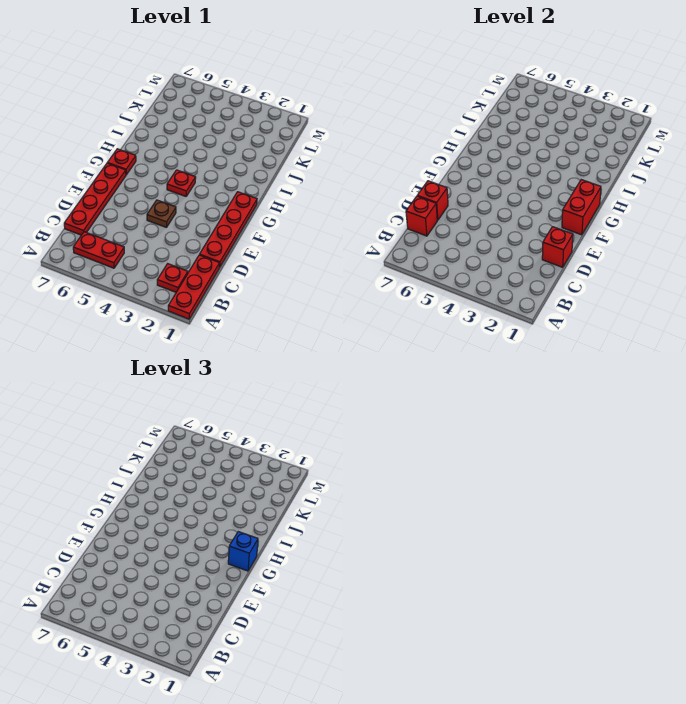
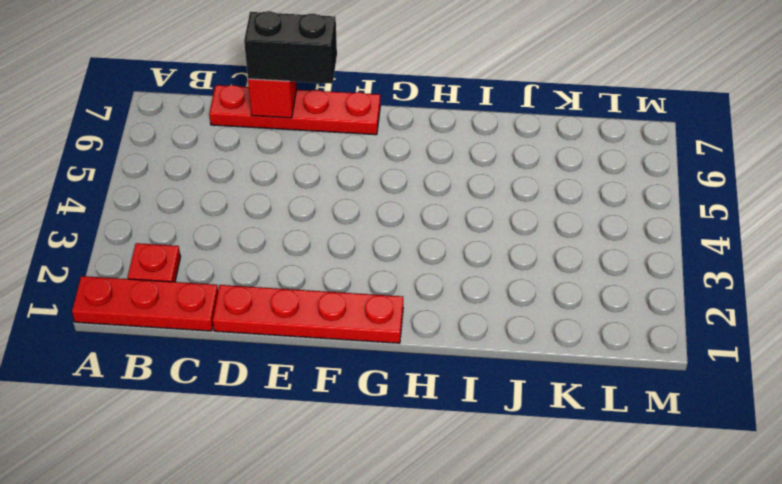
black 1x2 brick [244,11,337,84] -> none
none -> red 1x2 plate [73,232,124,268]
none -> brown 1x1 plate [147,200,176,228]
none -> red 1x1 plate [167,170,196,196]

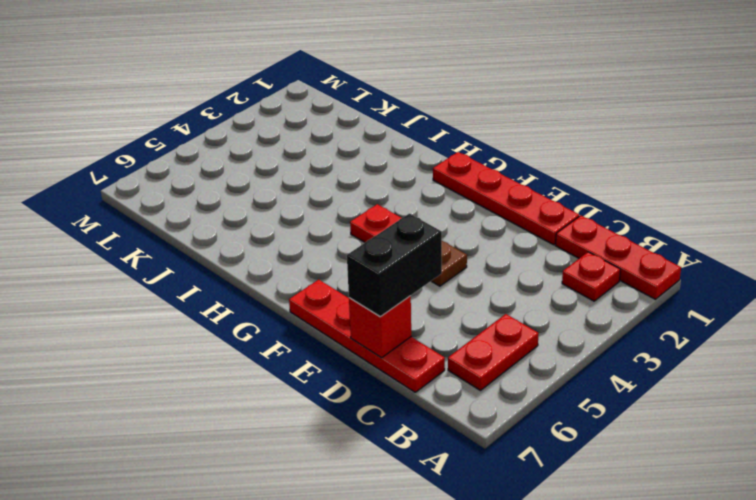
black 1x2 brick [347,214,442,316] -> none
none -> red 1x1 plate [108,149,136,175]
none -> red 1x1 brick [406,196,437,236]
none -> red 1x1 brick [542,227,573,267]

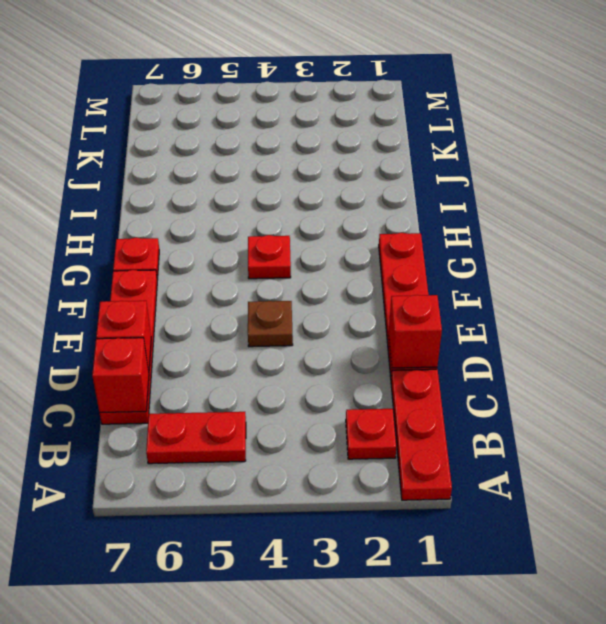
none -> red 1x2 brick [562,180,601,235]
none -> blue 1x1 brick [228,532,258,571]

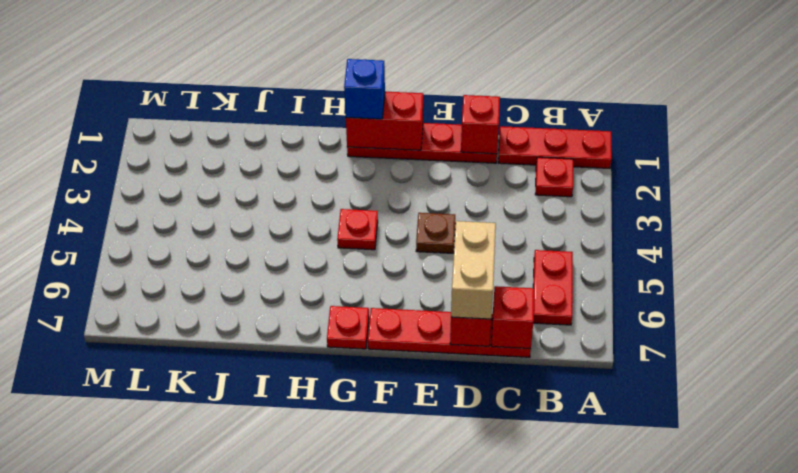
tan 1x2 brick [451,221,496,319] -> none

